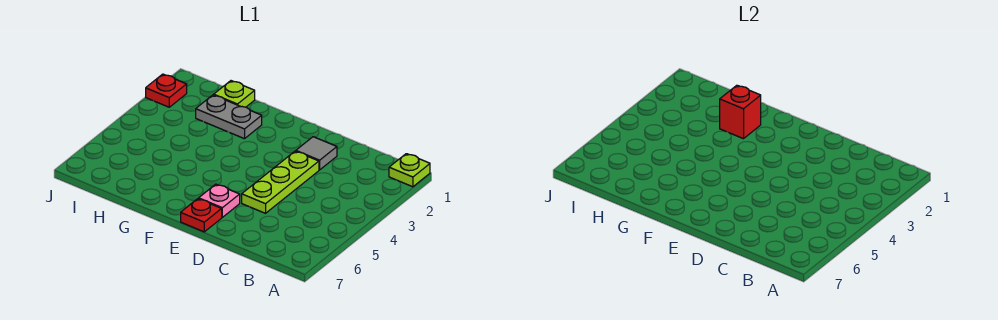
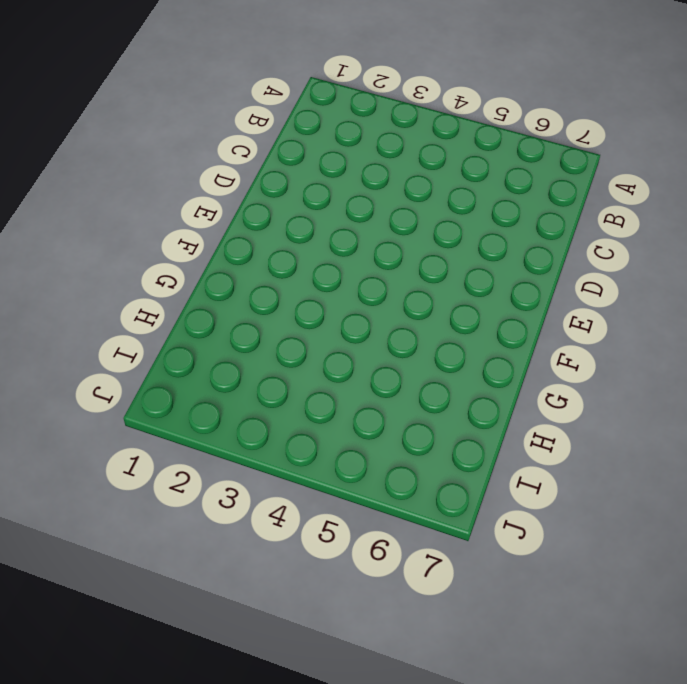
none -> lime 1x1 plate [389,154,430,187]
none -> grey 1x1 tile [296,137,337,170]

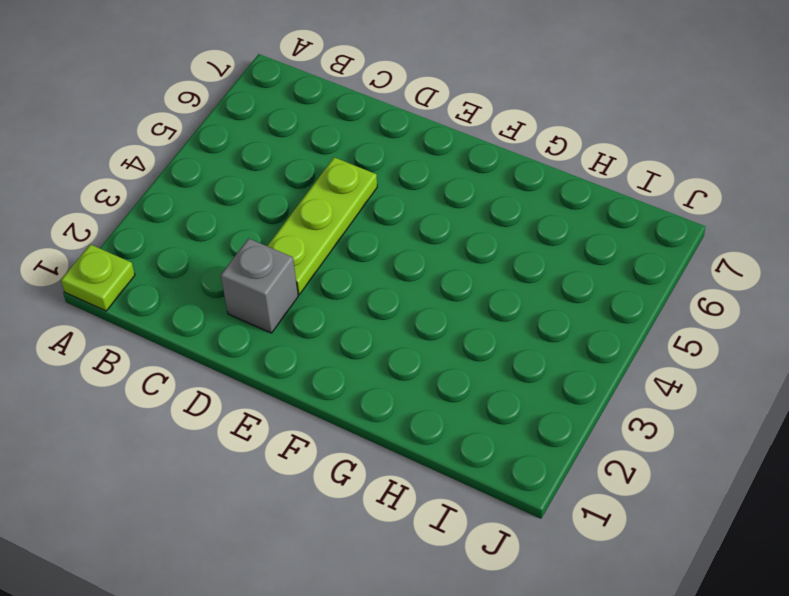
grey 1x1 brick [221,238,298,333] -> grey 1x1 tile [296,137,337,170]
none -> pink 1x1 plate [199,184,240,217]
none -> red 1x1 plate [181,199,222,232]

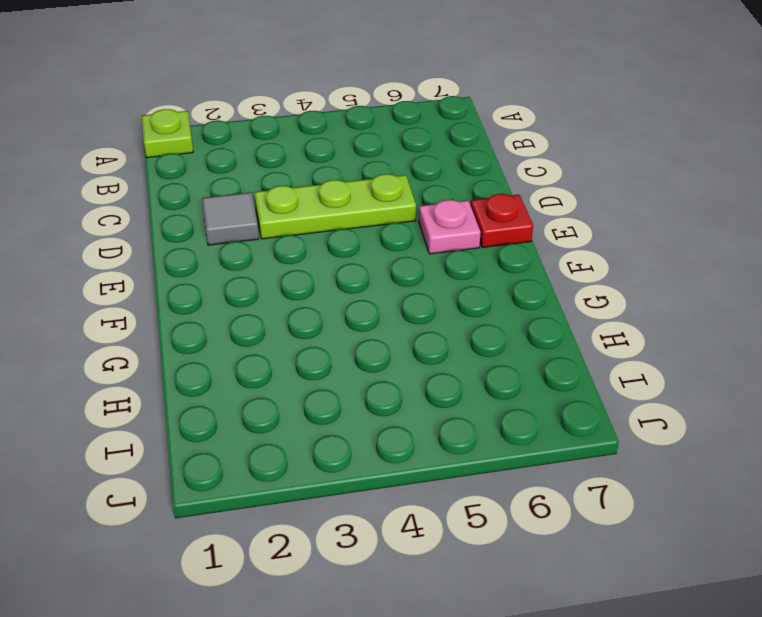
none -> grey 1x2 plate [196,95,262,139]
none -> lime 1x1 plate [214,81,255,107]

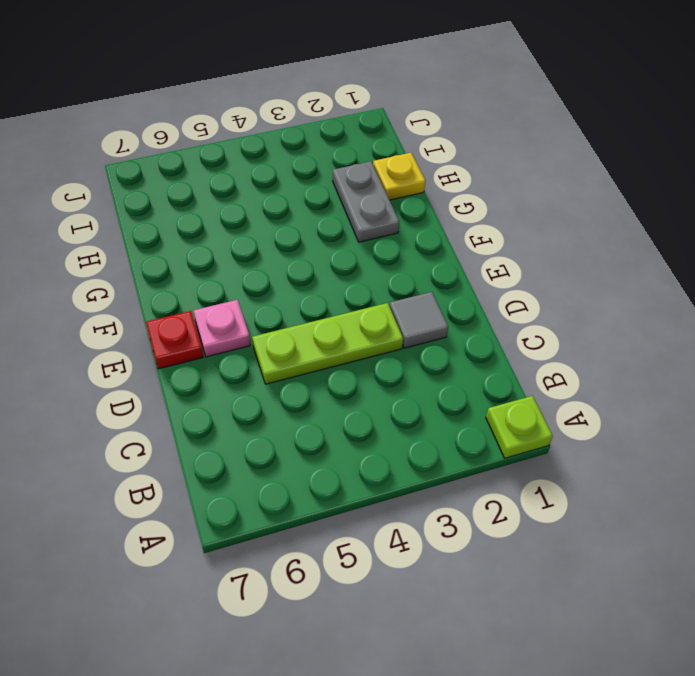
yellow 1x1 plate [373,153,425,200] -> lime 1x1 plate [214,81,255,107]
none -> red 1x1 plate [146,74,187,107]
none -> red 1x1 brick [720,85,761,139]

